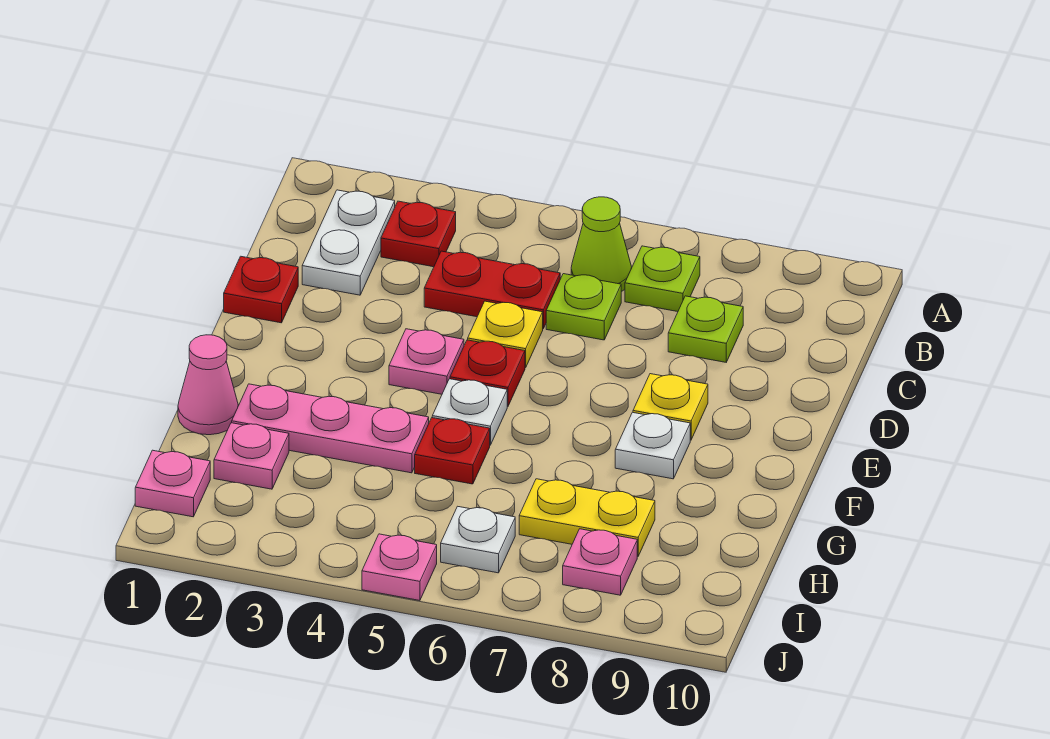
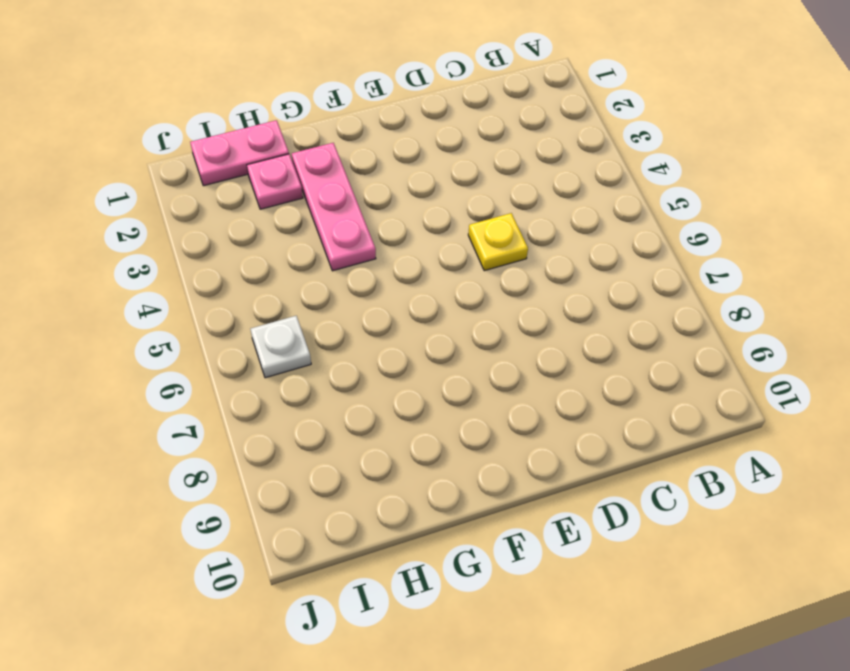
pink 1x2 plate [190,120,289,186] -> pink 1x1 plate [135,450,210,517]
none -> white 1x2 plate [302,190,395,295]
none -> red 1x1 plate [381,201,456,267]
none -> lime 1x1 cone [571,197,632,292]

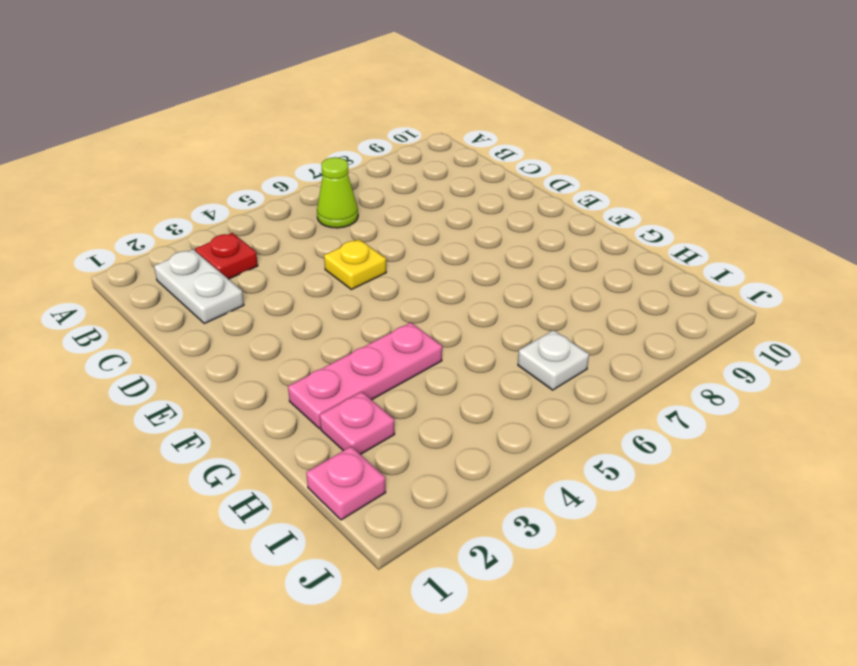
none -> lime 1x1 plate [625,246,700,312]
none -> red 1x2 plate [424,251,560,328]
none -> lime 1x1 plate [546,274,621,340]

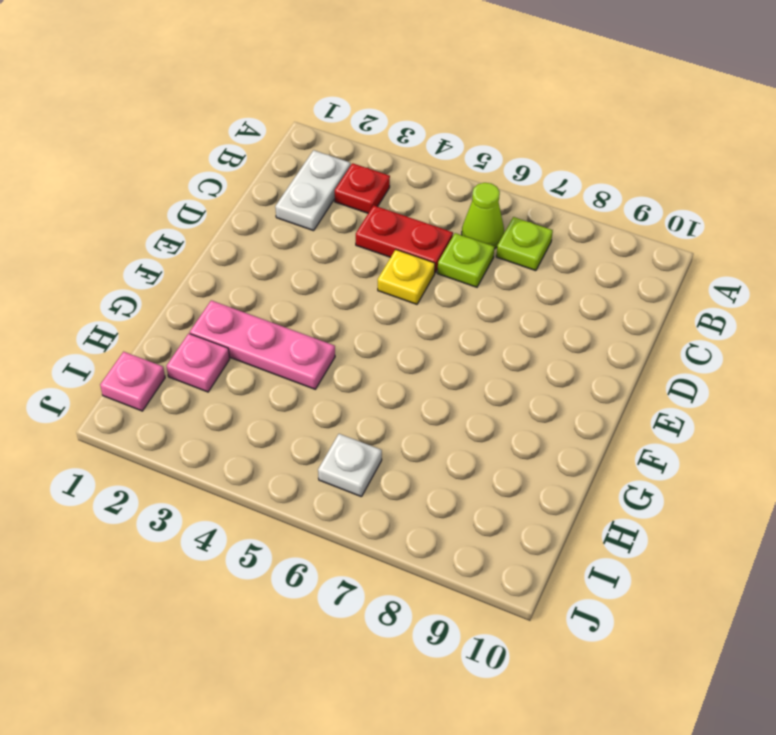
none -> lime 1x1 plate [668,296,743,362]
none -> red 1x1 plate [224,256,298,323]
none -> pink 1x1 plate [389,329,464,394]

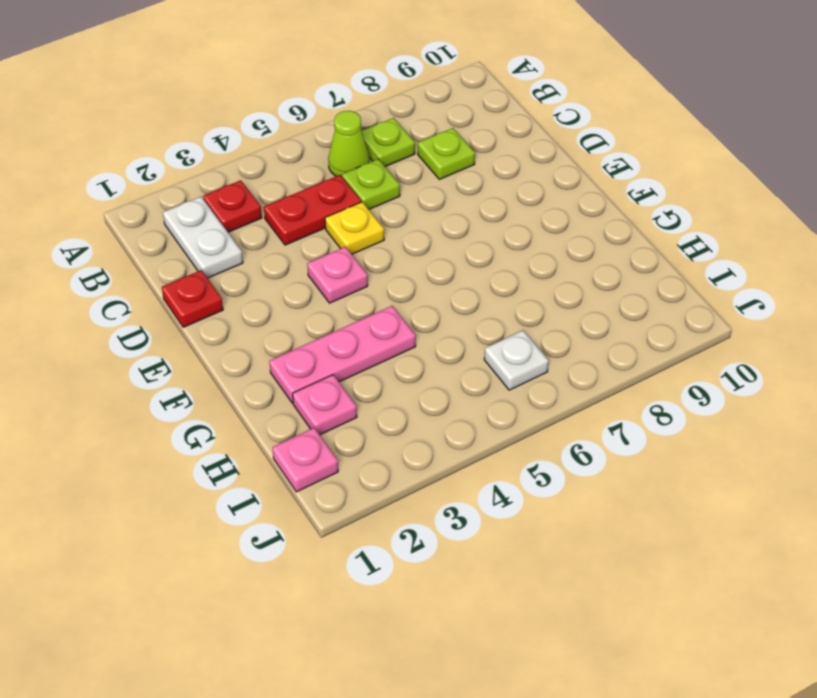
none -> red 1x1 plate [450,340,525,406]
none -> yellow 1x1 plate [633,374,708,440]
none -> white 1x1 plate [432,379,507,445]

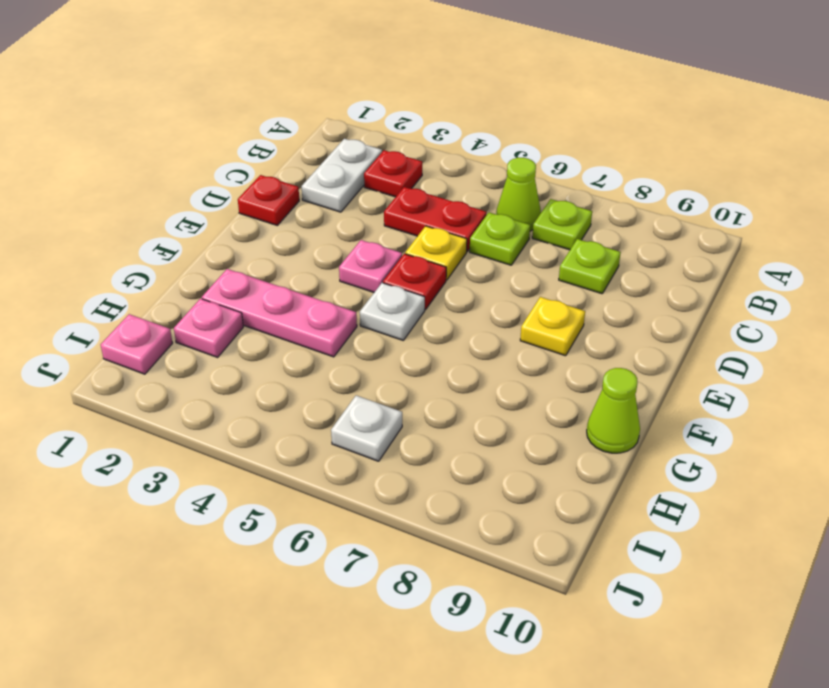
lime 1x1 cone [587,368,640,453] -> none
none -> white 1x1 plate [615,412,690,479]
none -> pink 1x1 cone [178,335,238,435]
none -> red 1x1 plate [415,418,490,484]

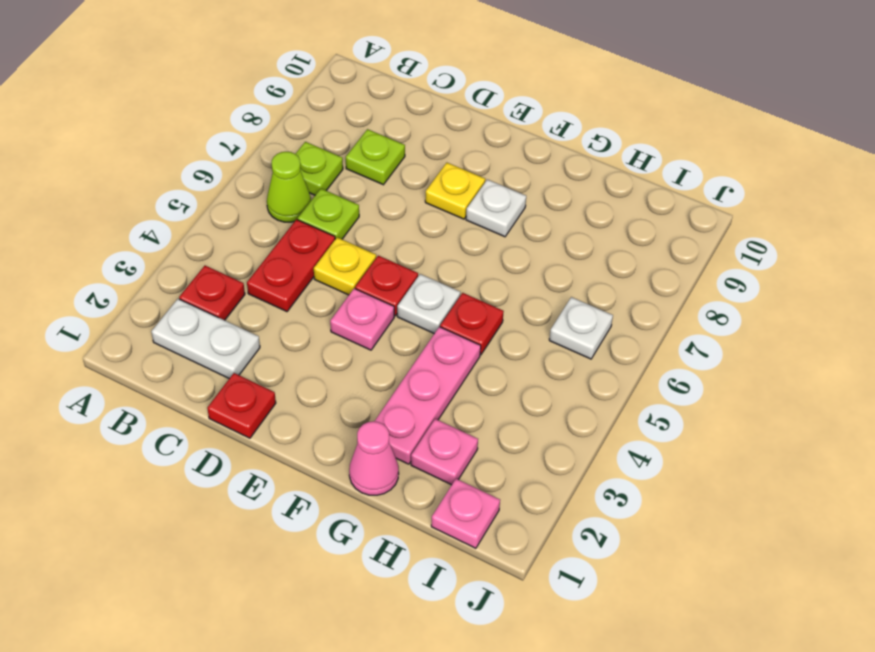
none -> yellow 1x2 plate [519,479,655,556]
none -> pink 1x1 plate [563,529,637,595]
none -> pink 1x1 plate [362,534,437,600]

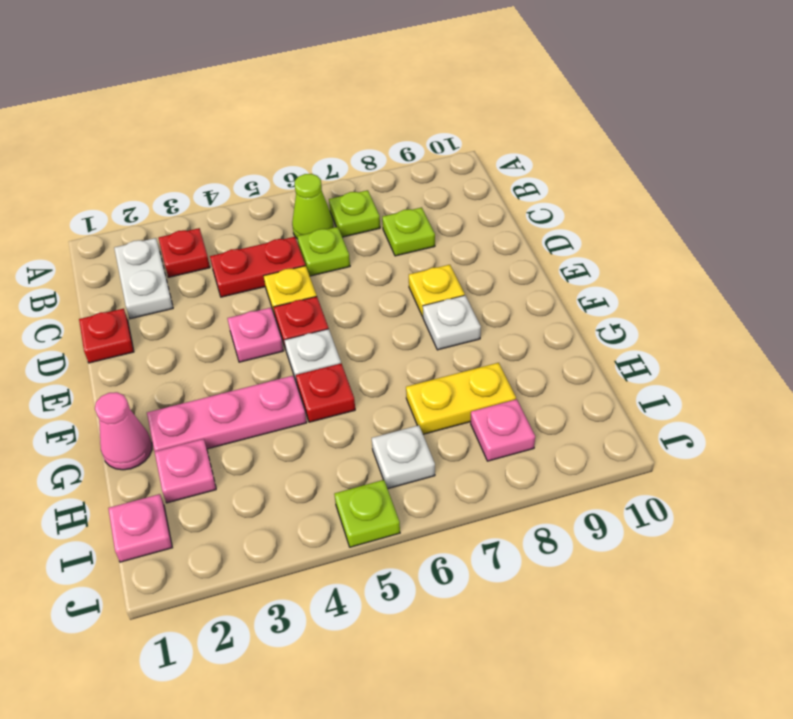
lime 1x1 plate [334,480,400,547] -> pink 1x1 plate [362,534,437,600]

